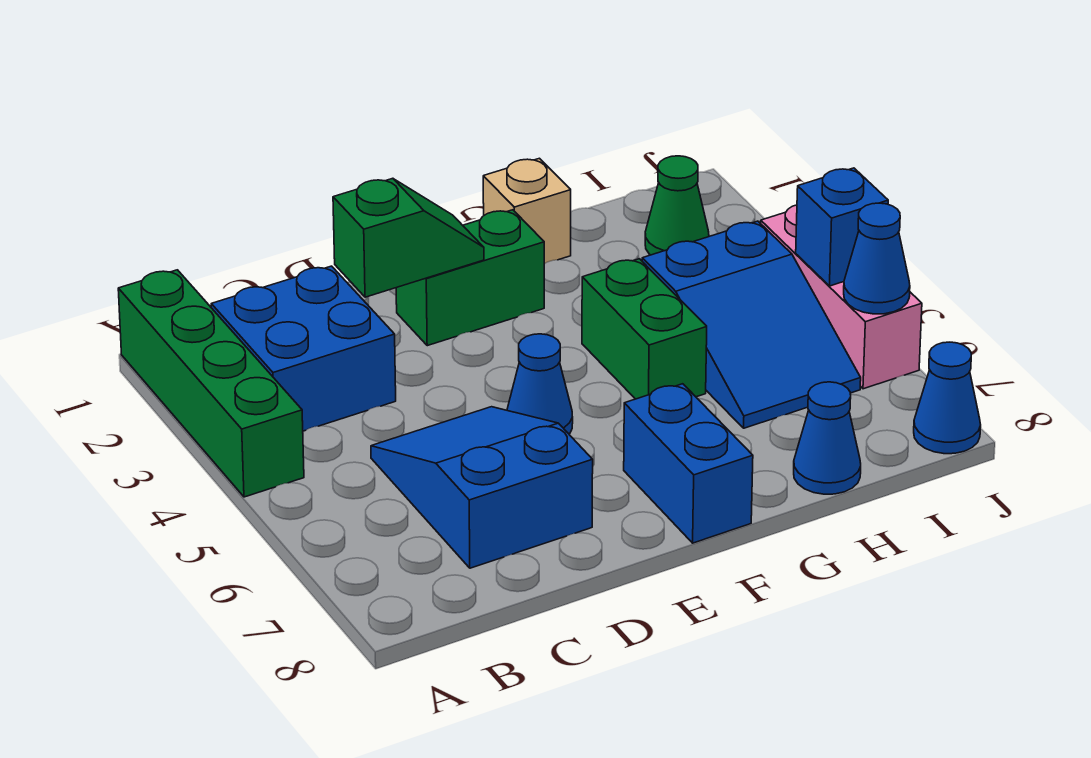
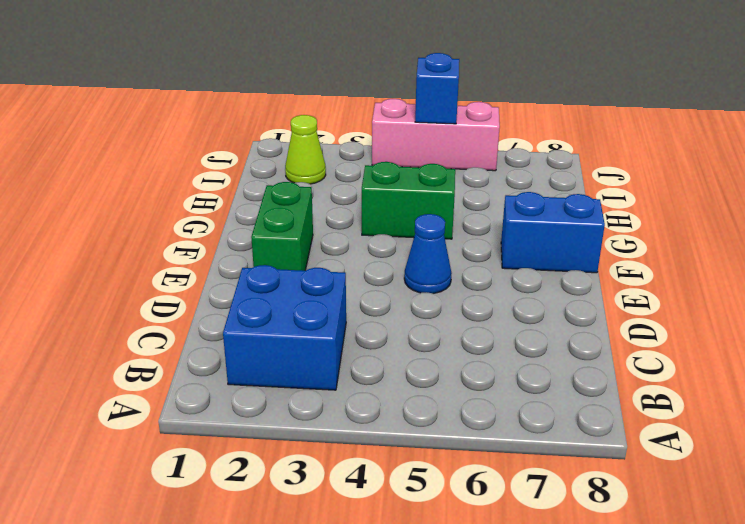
lime 1x1 cone [285,115,326,184] -> green 1x1 cone [645,156,709,255]
none -> green 1x4 brick [118,270,304,497]
none -> blue 2x3 slope [371,407,593,568]
none -> tan 1x1 brick [483,158,571,264]

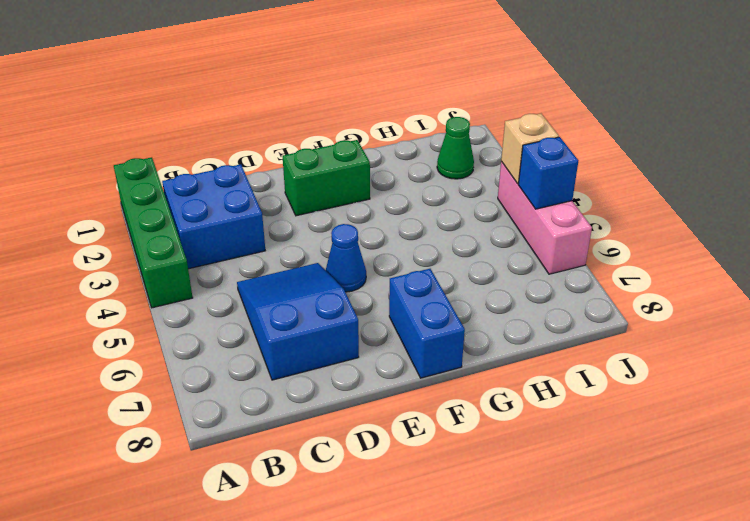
tan 1x1 brick [501,114,559,184] -> tan 1x1 brick moved to [483,158,571,264]
none -> green 1x2 brick [582,259,707,399]
none -> blue 2x3 slope [642,221,861,428]
none -> blue 1x1 cone [794,382,861,494]

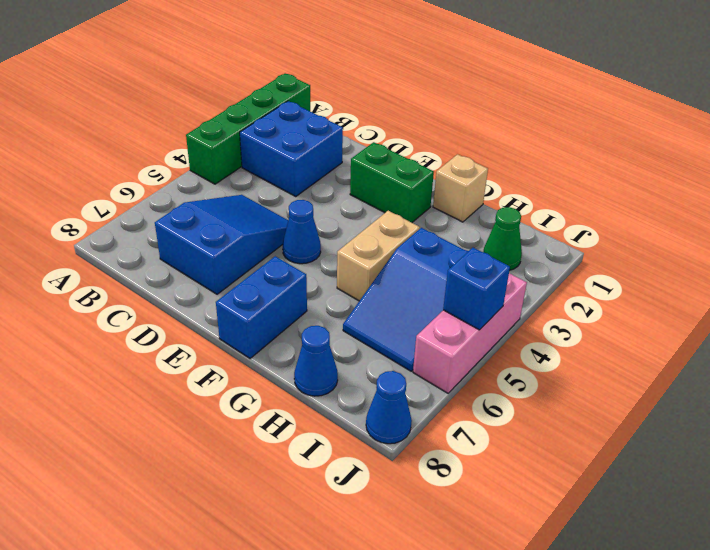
tan 1x2 brick [337,211,420,301] -> green 1x2 brick [582,259,707,399]
none -> green 1x2 slope [333,178,484,297]
none -> blue 1x1 cone [844,203,910,314]

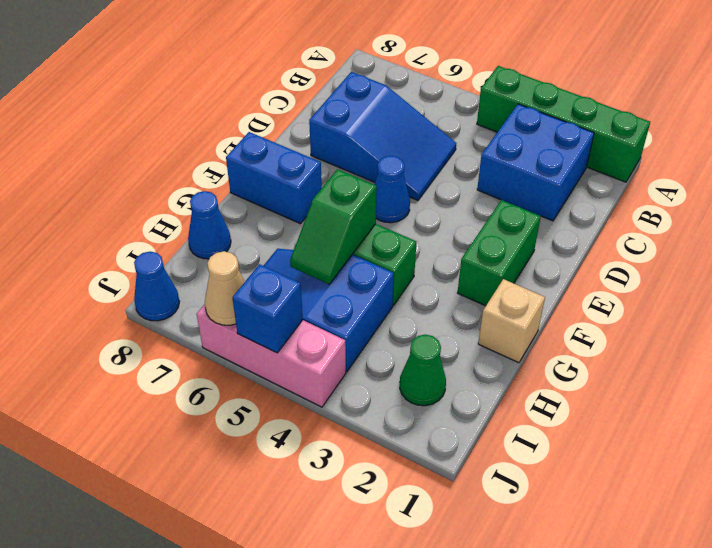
green 1x2 slope [290,169,377,284] -> green 1x2 slope moved to [333,178,484,297]
tan 1x1 cone [205,251,244,325] -> blue 1x1 cone [844,203,910,314]

